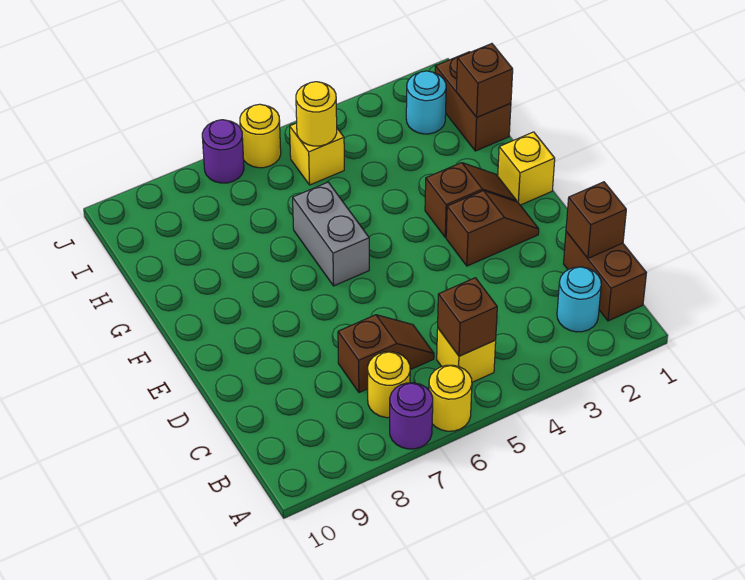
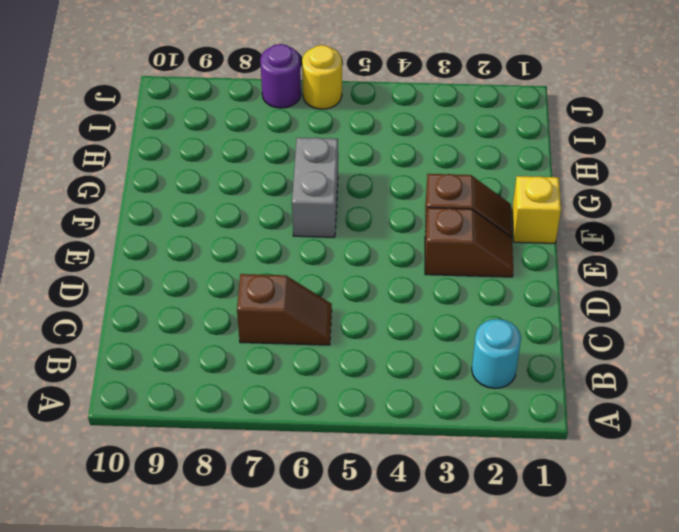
none -> yellow 1x1 round brick [429,365,472,431]
none -> purple 1x1 round brick [390,383,433,449]
none -> brown 1x2 brick [564,232,646,321]

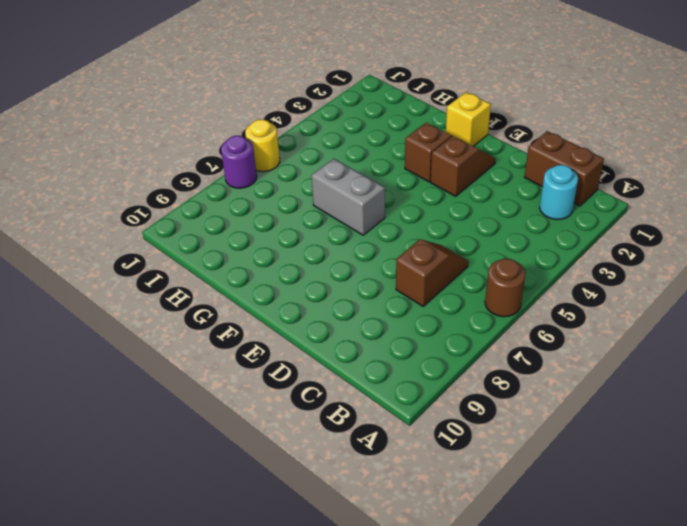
brown 1x1 round brick [485,259,526,317] -> yellow 1x1 round brick [429,365,472,431]
none -> purple 1x1 round brick [390,383,433,449]
none -> yellow 1x1 brick [437,329,496,382]
none -> yellow 1x1 round brick [368,352,410,418]

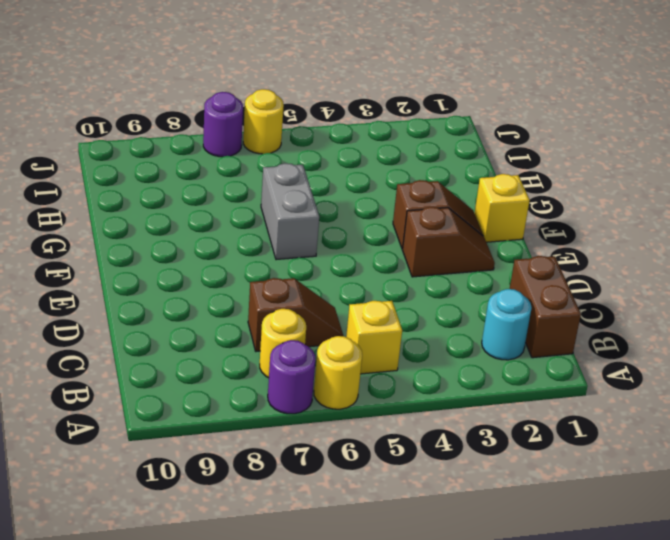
none -> brown 1x2 brick [435,52,511,151]
none -> cyan 1x1 round brick [406,71,446,134]
none -> yellow 1x1 brick [290,123,344,185]

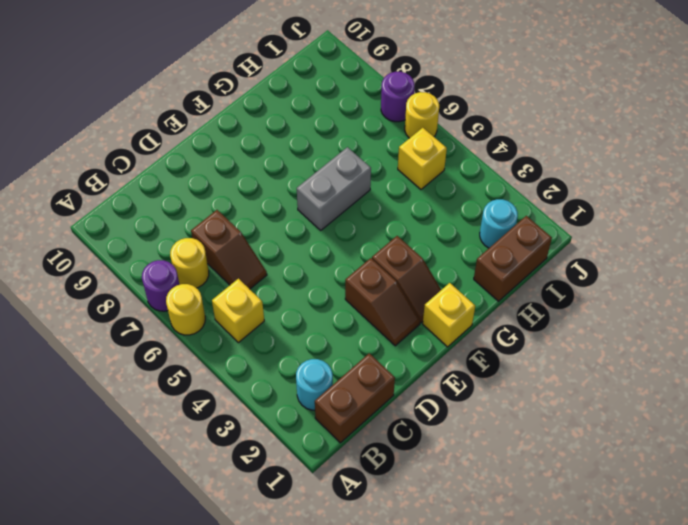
none -> brown 1x1 brick [438,278,497,356]
none -> brown 1x1 brick [566,182,626,258]
none -> brown 1x1 brick [456,44,513,117]

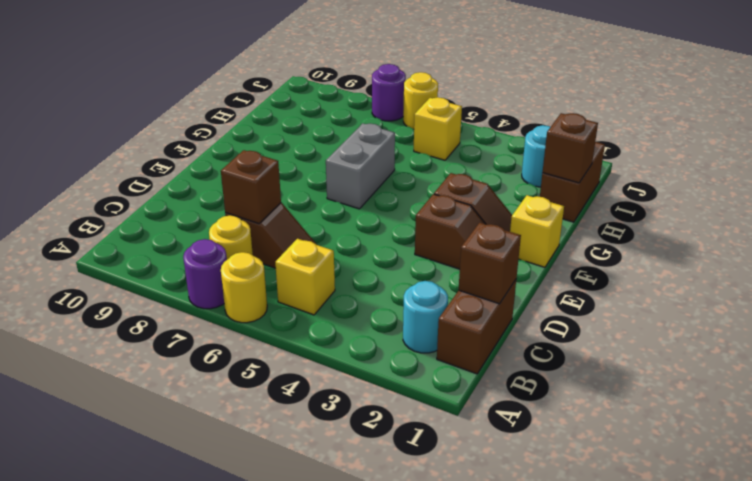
brown 1x1 brick [221,150,281,224] -> brown 1x1 brick moved to [438,278,497,356]
none -> yellow 1x1 round brick [296,82,337,146]

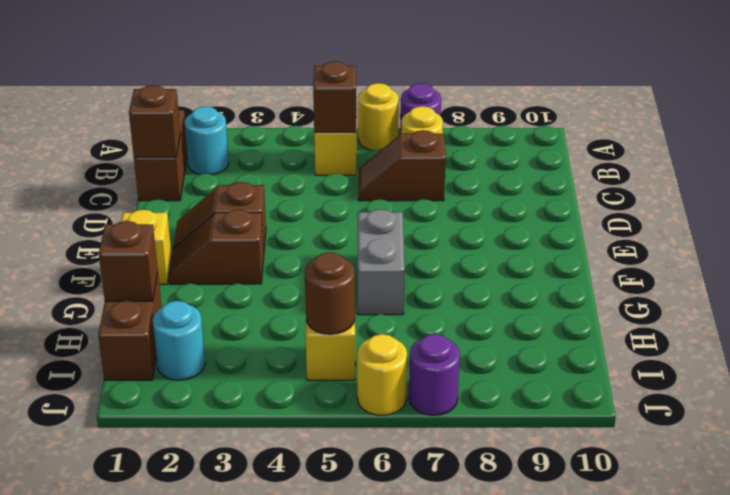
brown 1x1 round brick [305,252,355,334] -> yellow 1x1 round brick [296,82,337,146]

